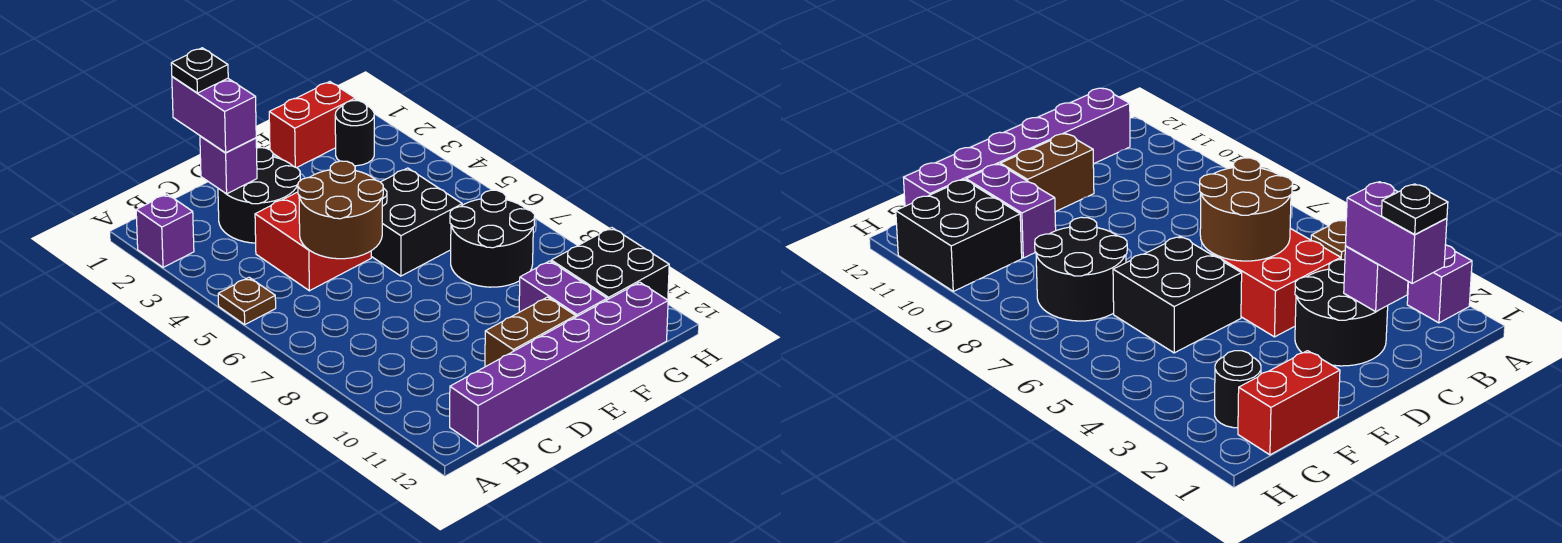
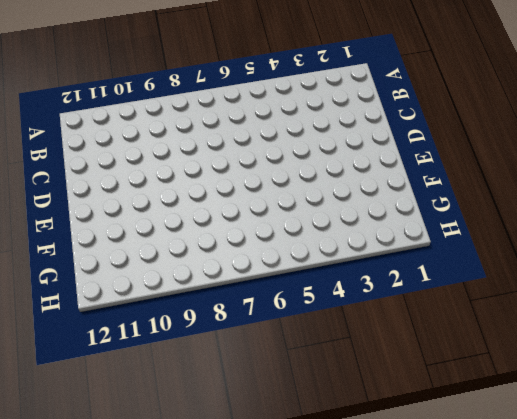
none -> purple 1x1 brick [136,194,194,267]
none -> brown 1x1 plate [218,277,276,324]
none -> purple 1x6 brick [450,282,668,447]

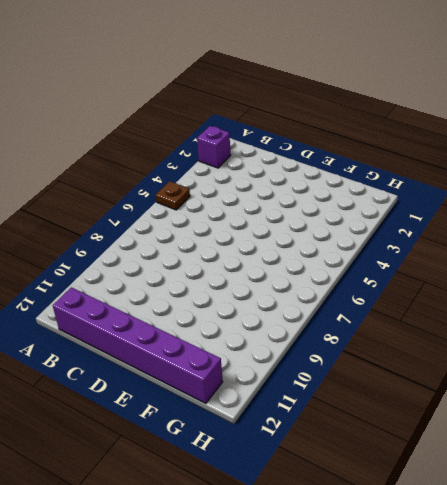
none -> black 2x2 round brick [218,148,300,243]
none -> red 2x2 brick [255,192,371,291]
none -> brown 1x2 brick [485,297,576,367]

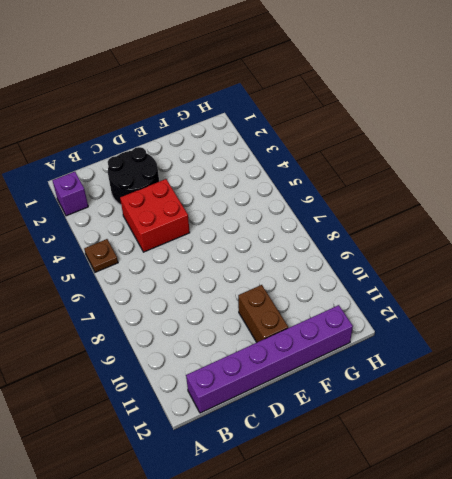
brown 1x2 brick [238,285,288,342] -> brown 1x2 brick turned to [485,297,576,367]
none -> black 2x2 brick [371,168,462,276]
none -> red 1x2 brick [269,82,355,168]
none -> black 2x2 round brick [450,190,535,287]

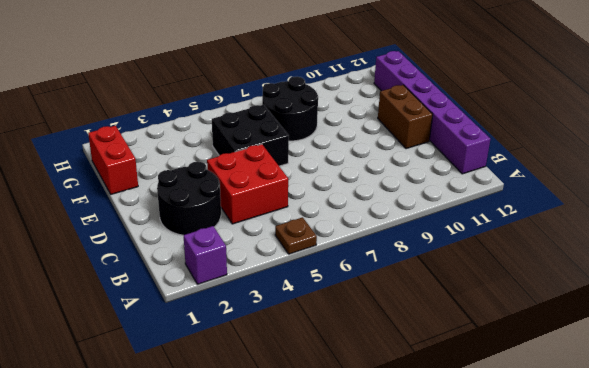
none -> purple 1x2 brick [519,261,607,317]
none -> black 1x1 round brick [335,101,374,166]
none -> black 2x2 brick [551,228,669,300]

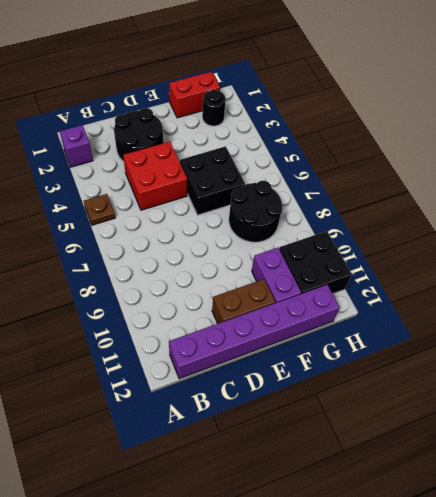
none -> purple 1x1 brick [200,136,257,194]
none -> brown 2x2 round brick [298,161,383,259]
none -> purple 1x2 brick [172,77,256,153]

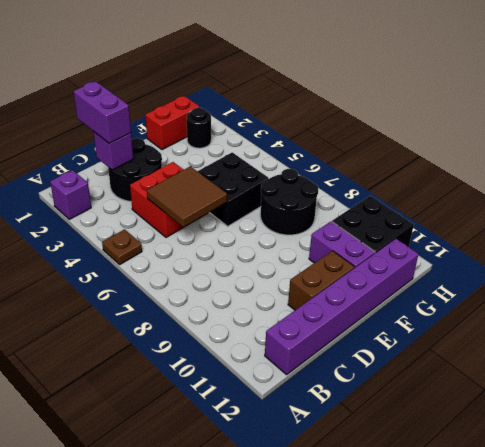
brown 2x2 tile [147,166,227,227] -> brown 2x2 round brick [298,161,383,259]
none -> black 1x1 plate [171,48,228,93]

